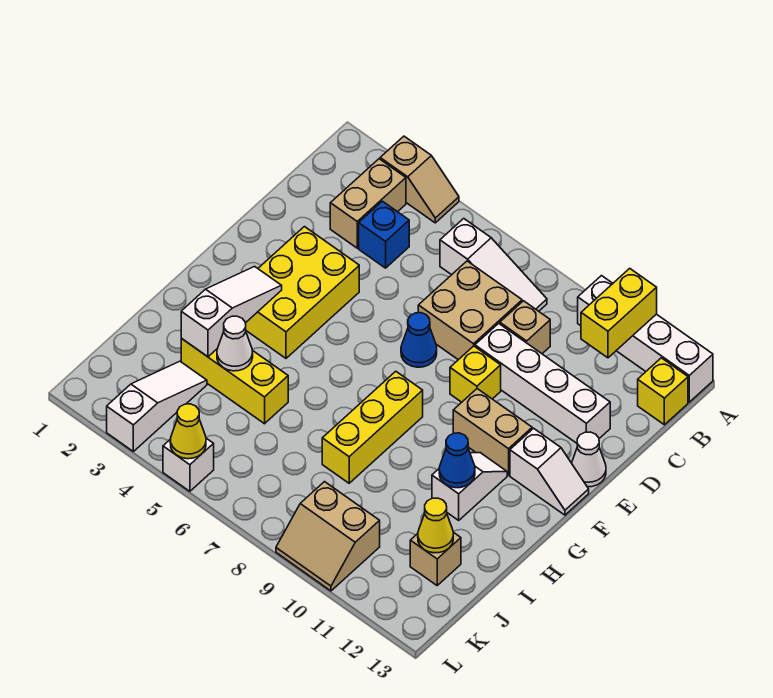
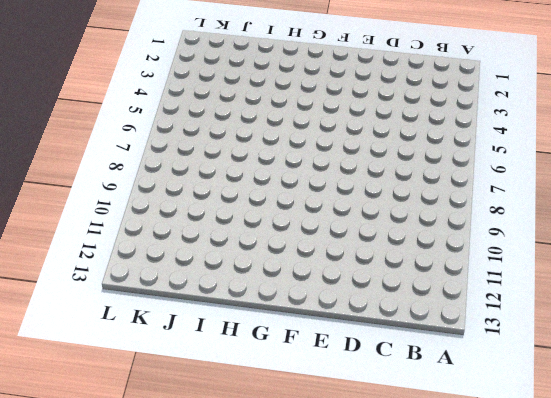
none -> tan 1x2 slope [380,136,459,223]
none -> white 1x4 brick [578,276,713,402]
none -> tan 1x2 brick [330,159,406,248]

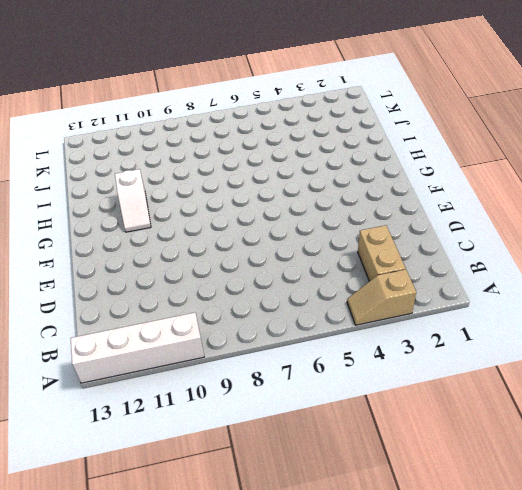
none -> white 1x3 slope [440,219,547,311]
none -> yellow 1x1 brick [638,358,688,425]
none -> blue 1x1 brick [359,201,409,268]

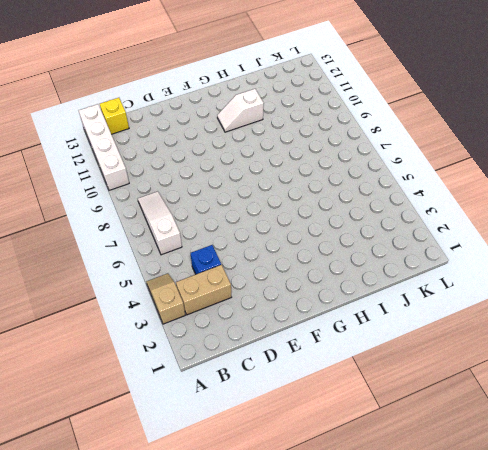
none -> tan 2x2 brick [418,261,522,360]
none -> tan 1x1 brick [500,301,550,354]
none -> white 1x4 brick [475,323,610,443]

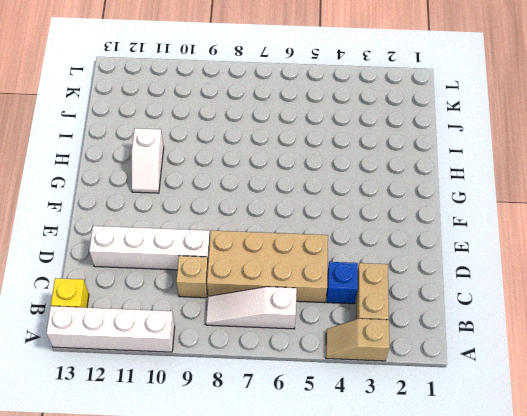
tan 2x4 brick [207,230,328,303] -> tan 2x2 brick [418,261,522,360]
none -> yellow 2x3 brick [246,227,359,358]
none -> blue 1x1 cone [401,313,437,367]
none -> yellow 1x1 brick [450,346,501,402]

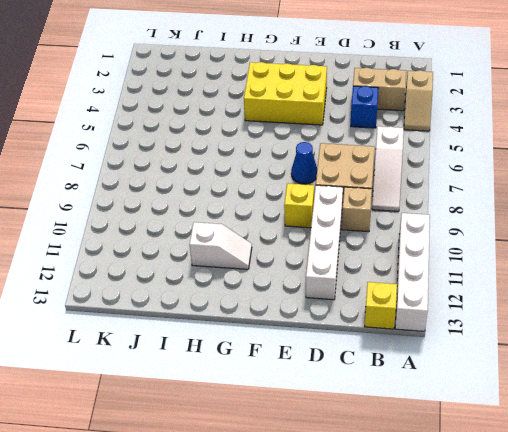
none -> white 1x1 cone [572,432,606,487]
none -> tan 1x2 brick [453,389,532,475]
none -> white 1x2 slope [510,428,589,515]

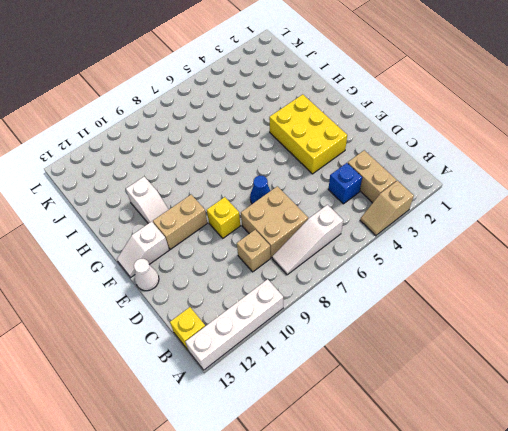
none -> white 1x4 brick [475,323,610,443]
none -> yellow 1x3 brick [322,371,423,483]
none -> yellow 1x3 brick [181,338,288,424]

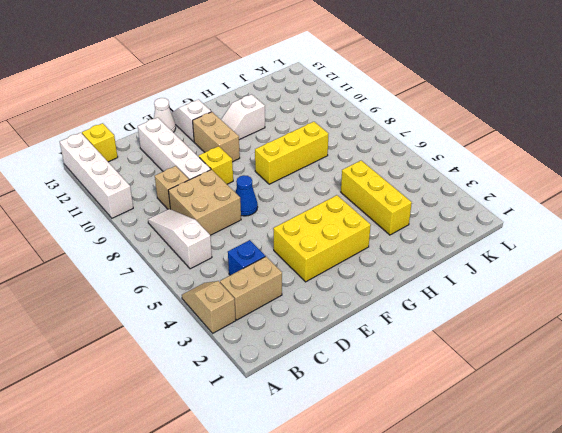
none -> white 1x3 slope [107,361,207,451]
none -> tan 1x1 brick [410,532,461,585]
none -> tan 2x2 slope [276,482,380,591]

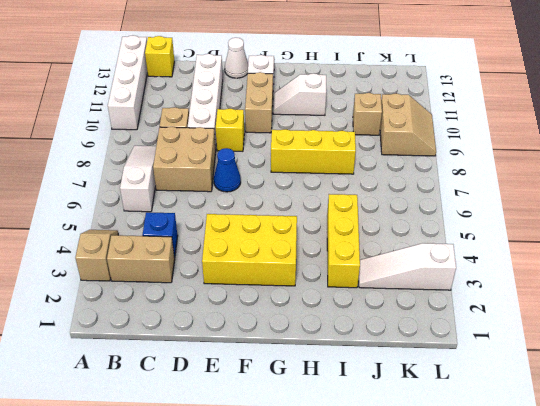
tan 1x1 brick [353,93,382,135] -> tan 1x1 brick moved to [410,532,461,585]
none -> white 1x1 brick [163,438,214,491]
none -> yellow 1x2 brick [581,268,657,358]
none -> white 1x3 slope [181,266,282,357]

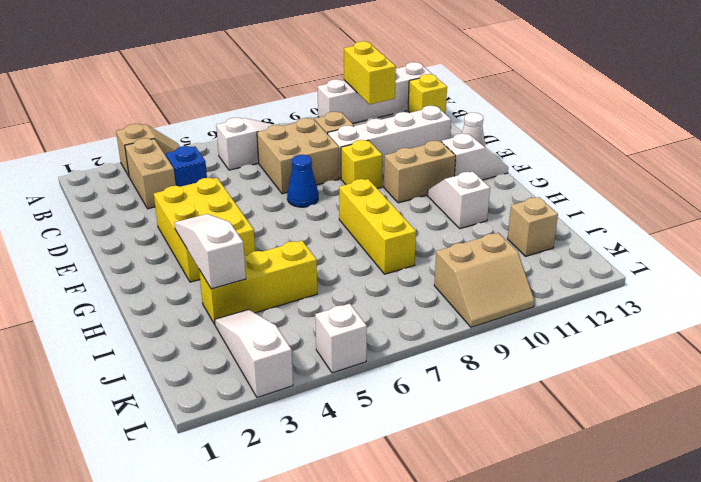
none -> blue 1x1 cone [439,433,475,488]
none -> white 1x1 cone [217,316,253,371]
none -> yellow 1x1 cone [418,498,453,553]

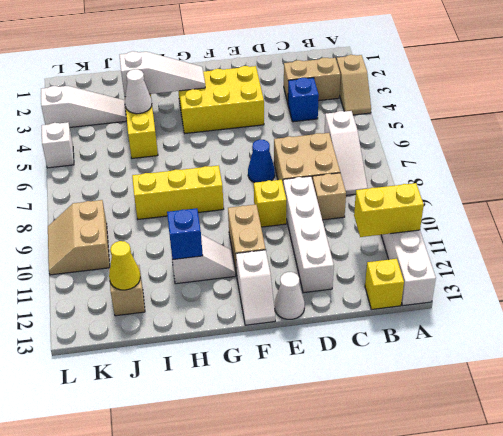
blue 1x1 brick [167,208,203,259] -> blue 1x1 cone [439,433,475,488]
none -> yellow 1x1 cone [170,404,206,459]

